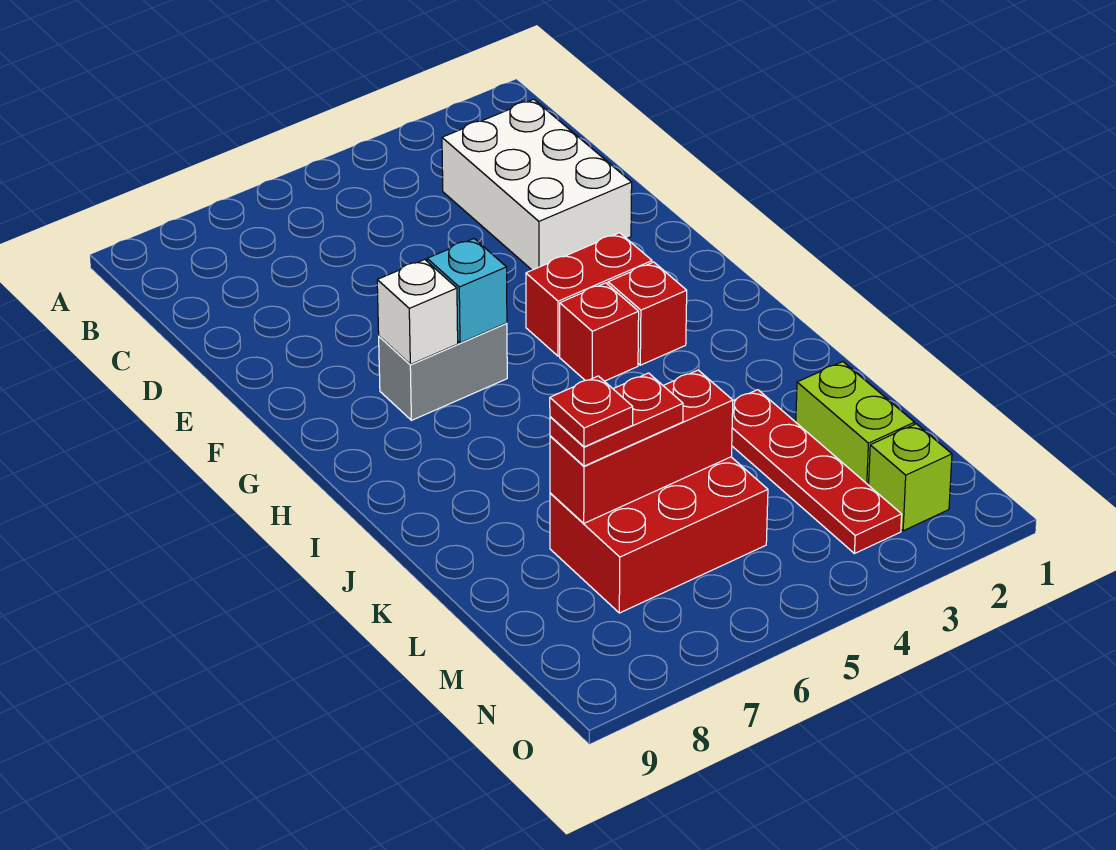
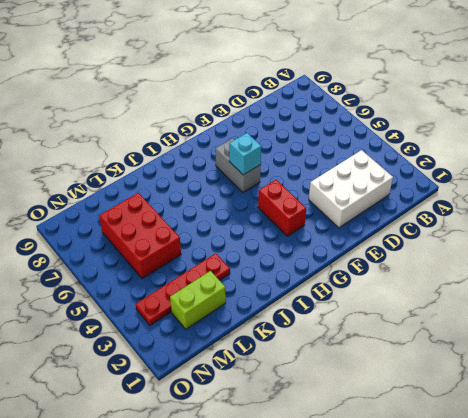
none -> red 1x1 brick [608,262,687,365]
none -> red 1x1 brick [560,283,639,381]
none -> lime 1x1 brick [869,424,952,531]

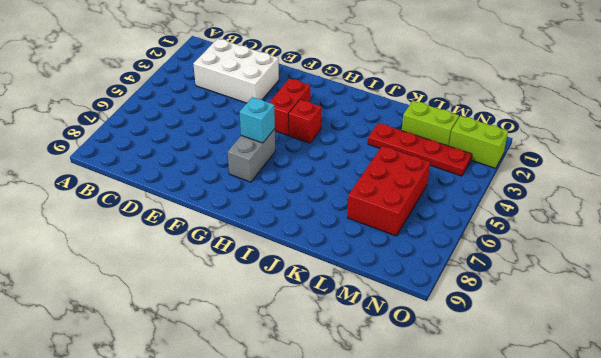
lime 1x2 brick [449,116,508,168] -> lime 1x1 brick [869,424,952,531]
none -> red 1x1 brick [608,262,687,365]
none -> white 1x1 brick [377,259,458,365]
none -> red 1x3 brick [550,370,733,523]

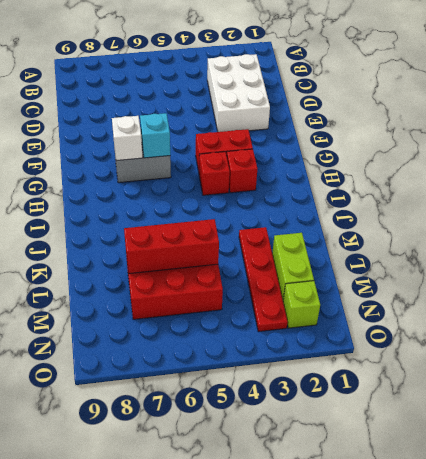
none -> red 1x2 plate [550,373,683,466]
none -> red 1x1 plate [550,376,633,447]

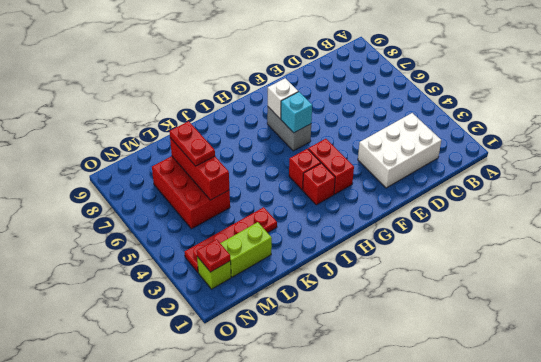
red 1x1 plate [197,239,230,272] -> red 1x1 plate moved to [550,376,633,447]

